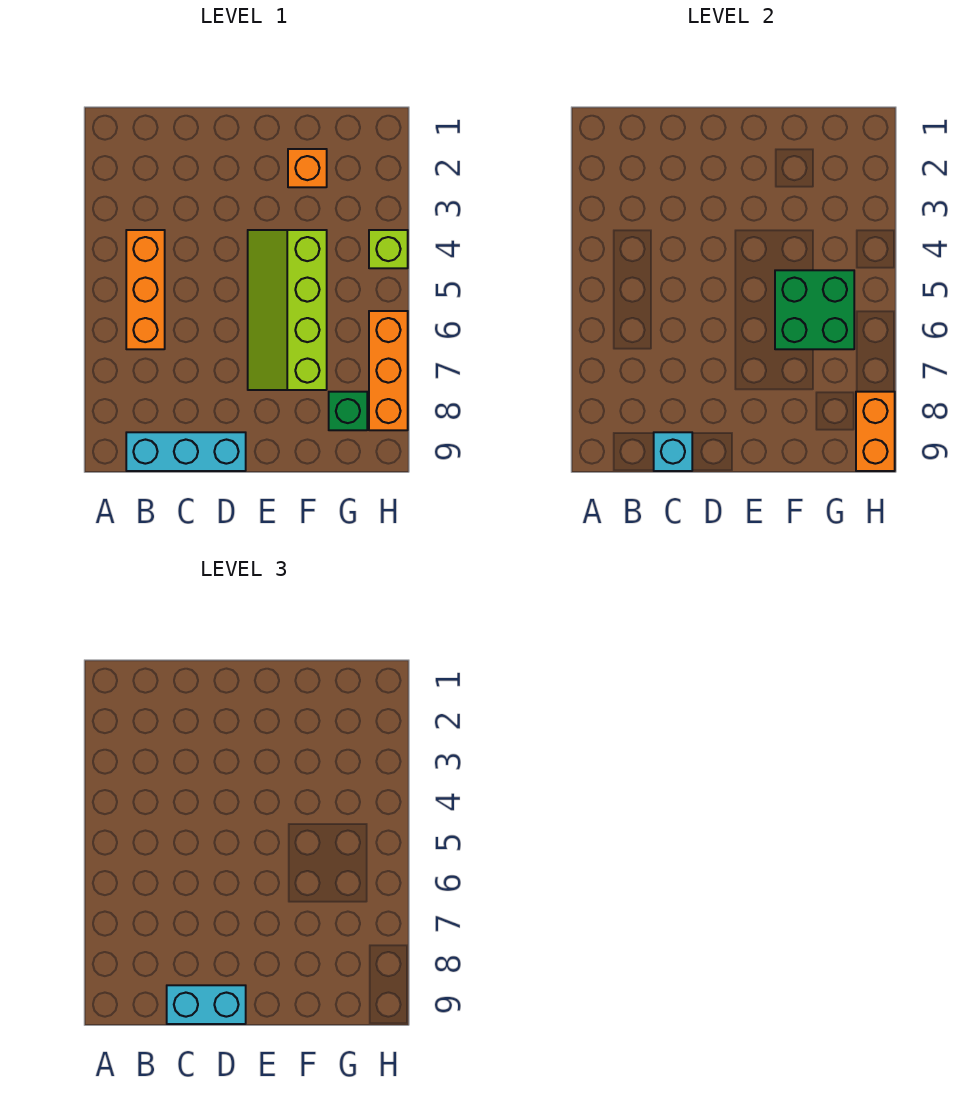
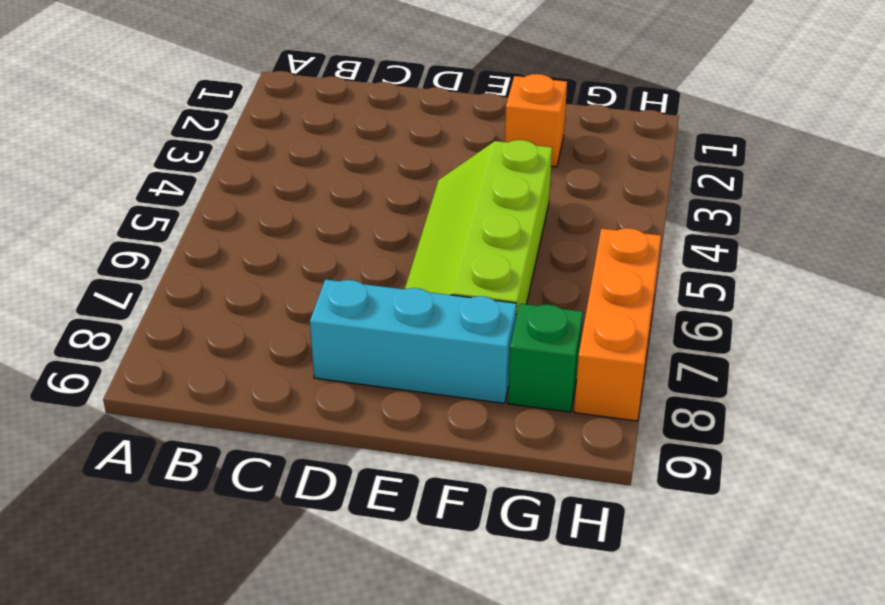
cyan 1x3 brick [310,279,517,403] -> cyan 1x3 brick moved to [126,432,246,471]
none -> orange 1x3 brick [126,230,165,349]
none -> lime 1x1 brick [369,230,408,268]

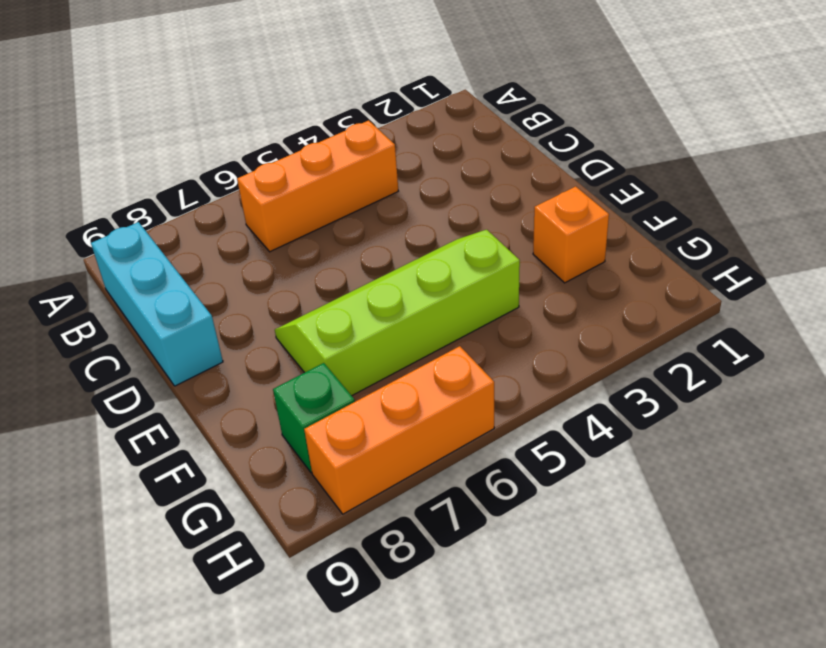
none -> lime 1x1 brick [369,230,408,268]
none -> cyan 1x1 brick [654,432,692,471]

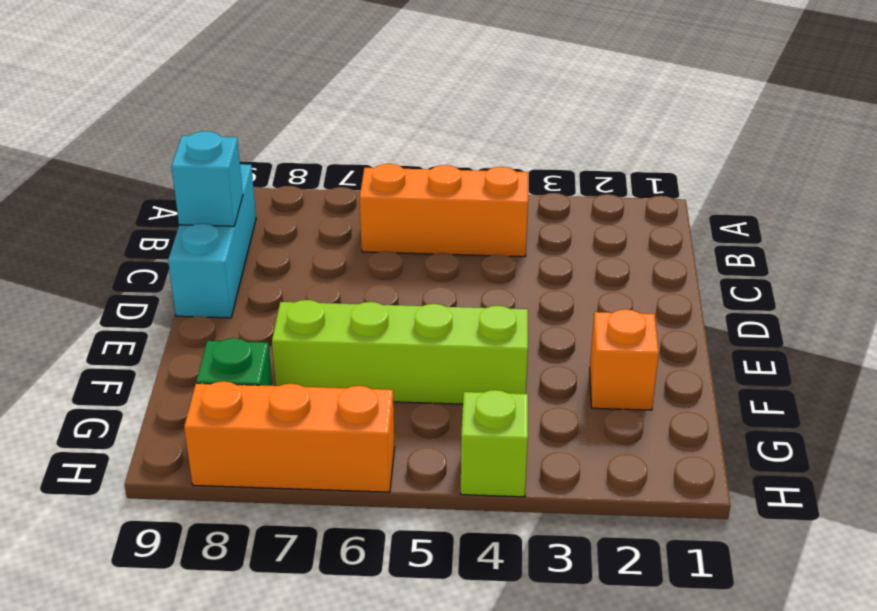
none -> green 2x2 brick [775,270,854,349]
none -> orange 1x2 brick [856,392,895,471]

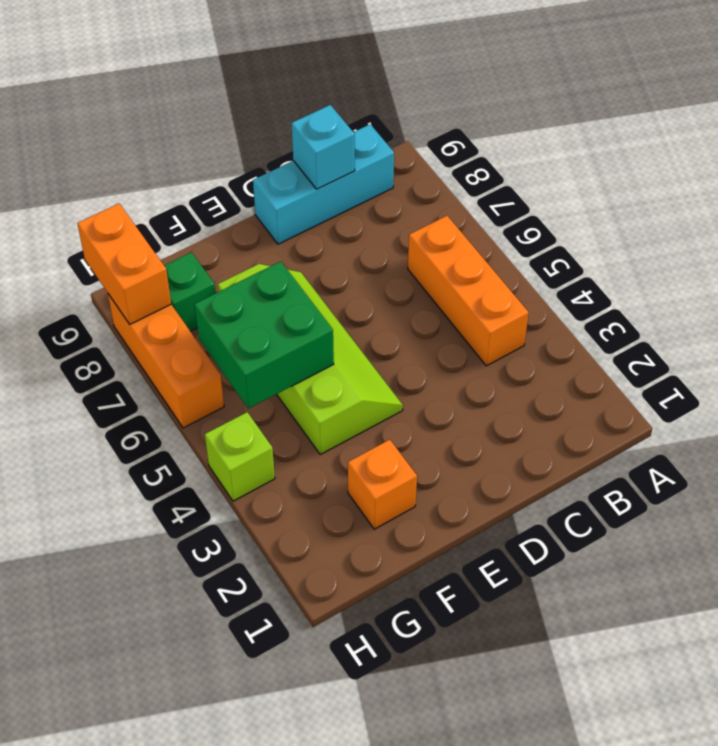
none -> cyan 1x2 brick [167,985,246,1024]

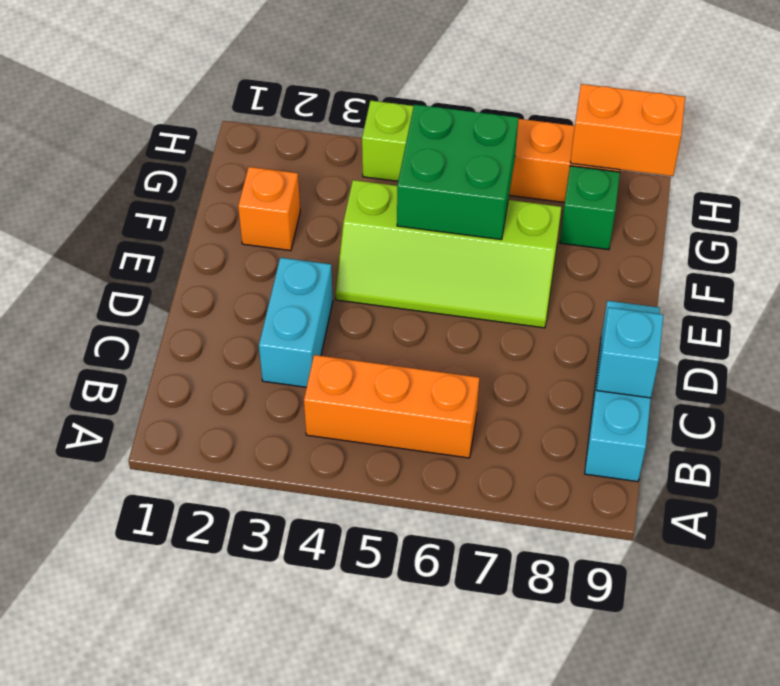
cyan 1x2 brick [259,258,333,387] -> cyan 1x2 brick moved to [167,985,246,1024]

